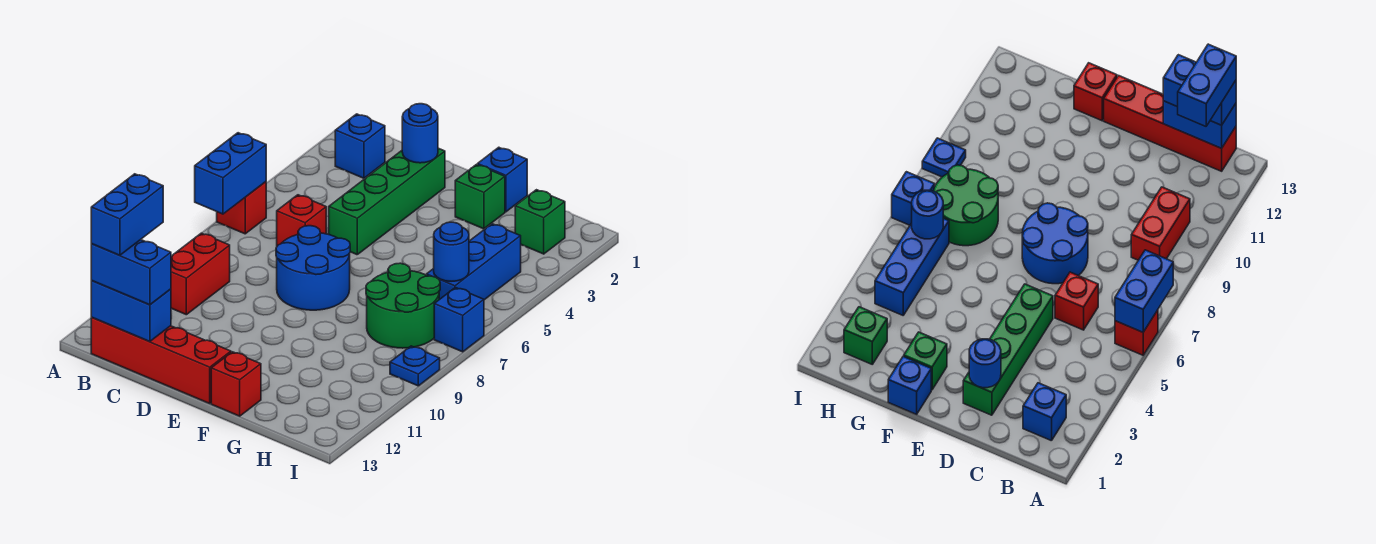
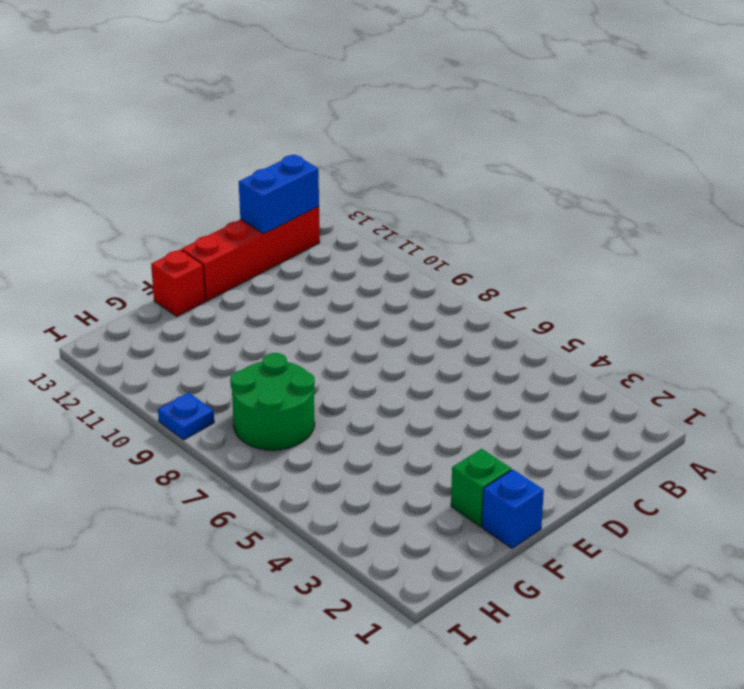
none -> red 1x1 brick [217,182,266,234]
none -> blue 1x1 brick [335,114,385,178]
none -> red 1x2 brick [171,233,230,315]

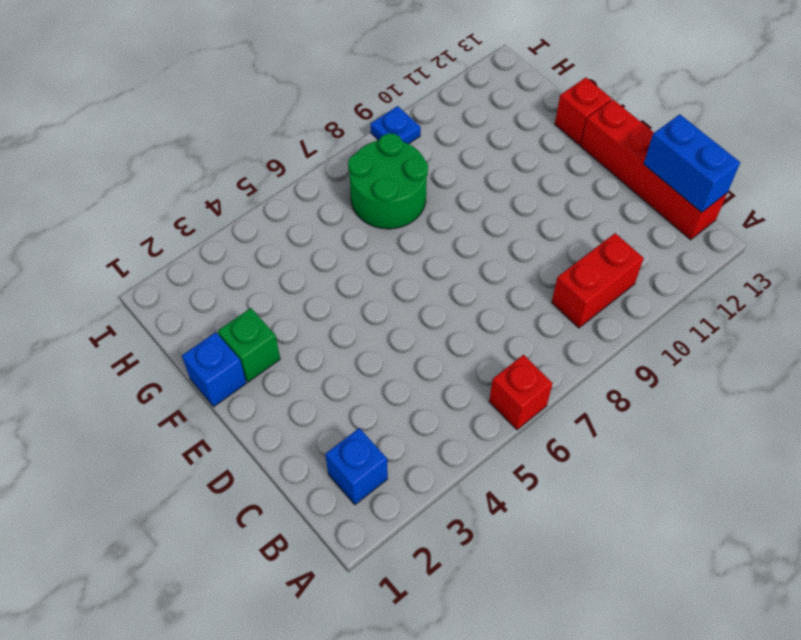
none -> red 1x1 brick [277,195,326,246]
none -> green 1x4 brick [329,148,445,255]
none -> blue 2x2 round brick [276,226,350,310]

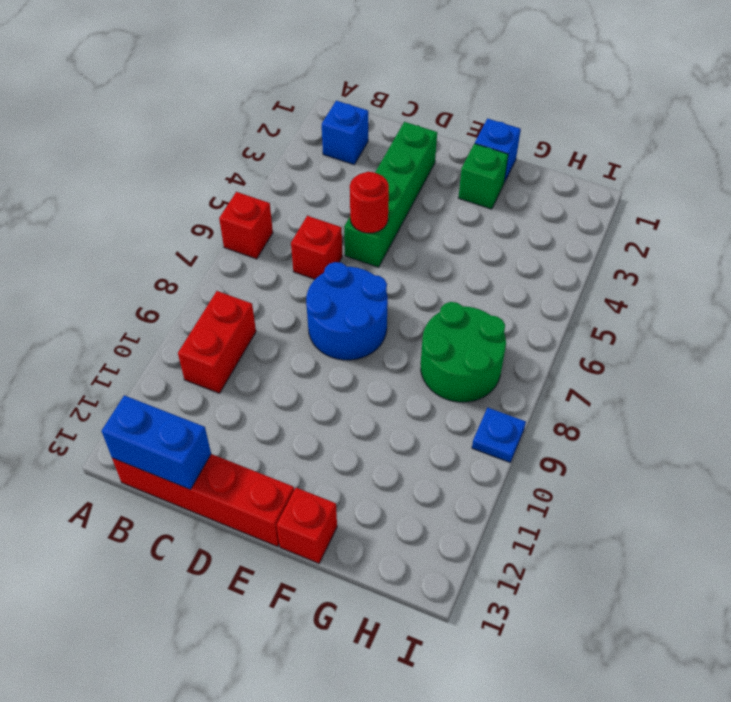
red 1x1 round brick [350,172,389,233] -> none
none -> green 1x1 brick [515,190,565,254]
none -> blue 1x3 brick [427,224,521,300]
none -> blue 1x1 brick [434,288,484,352]

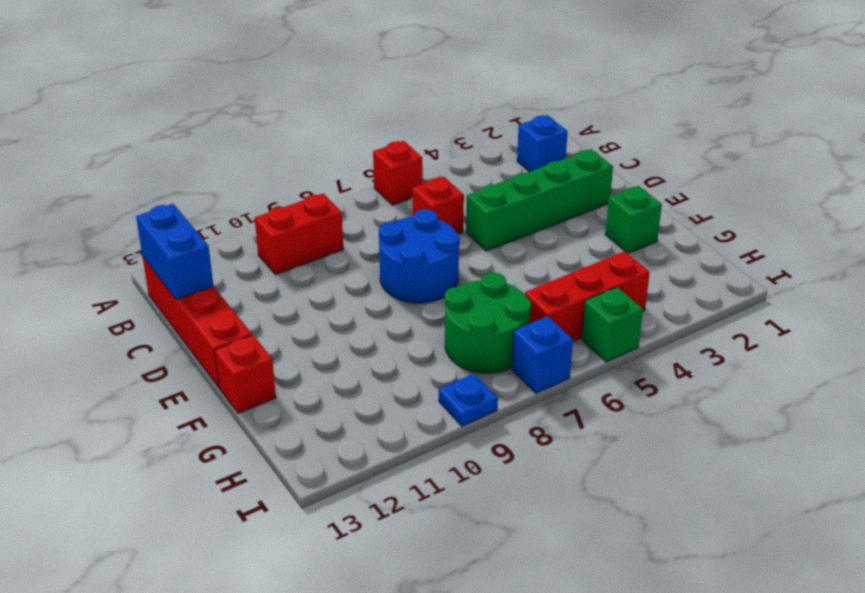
red 1x3 brick [525,251,650,341] -> blue 1x3 brick [427,224,521,300]
green 1x1 brick [582,287,643,362] -> green 1x1 brick moved to [515,190,565,254]
none -> blue 1x1 brick [478,147,527,212]
none -> blue 1x2 brick [195,133,266,214]
none -> blue 1x1 round brick [402,104,438,163]

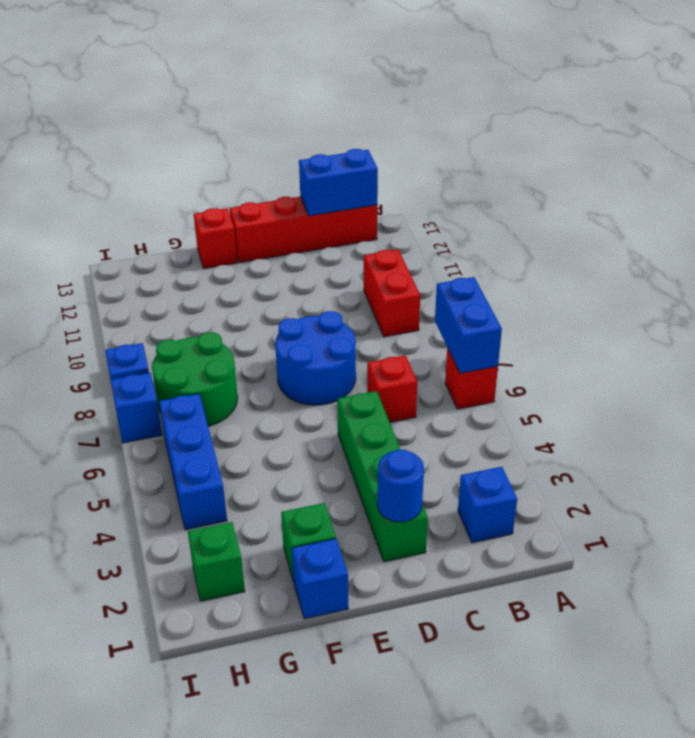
none -> blue 1x1 round brick [434,222,469,281]
none -> blue 1x2 brick [91,240,171,305]
none -> blue 1x2 brick [91,174,163,255]

